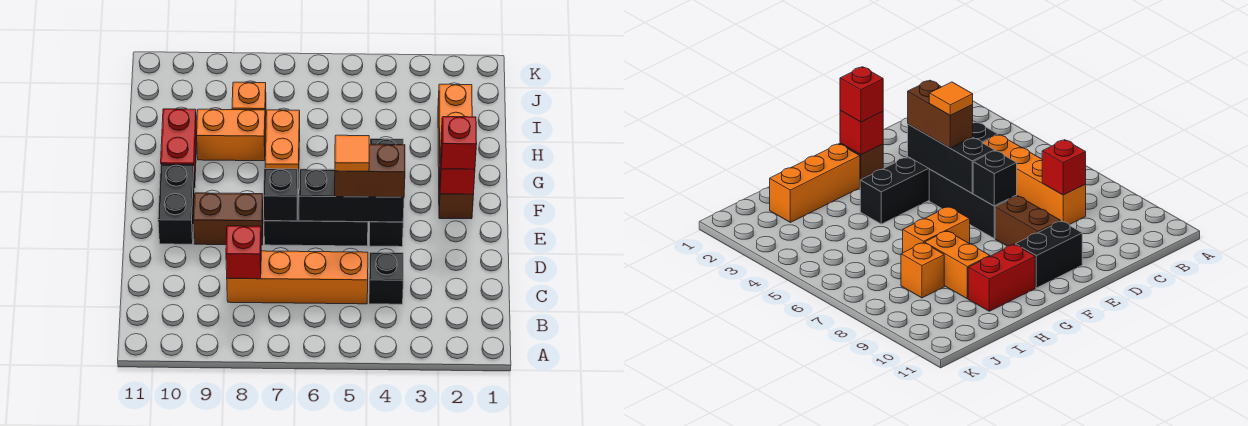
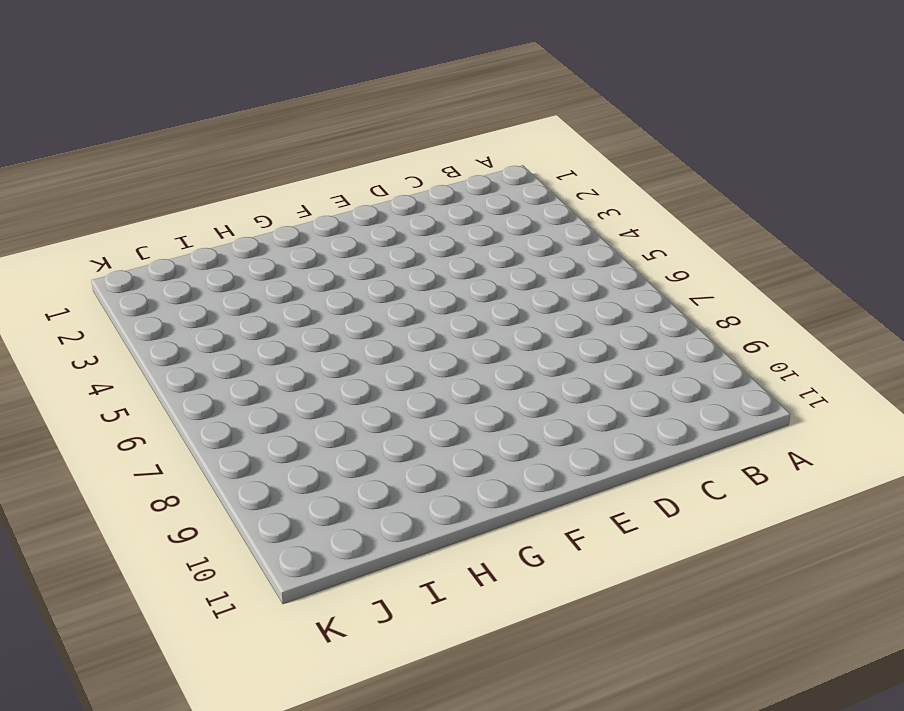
none -> black 1x1 brick [369,252,403,304]
none -> orange 1x4 brick [227,251,368,304]
none -> black 1x3 brick [369,139,403,247]

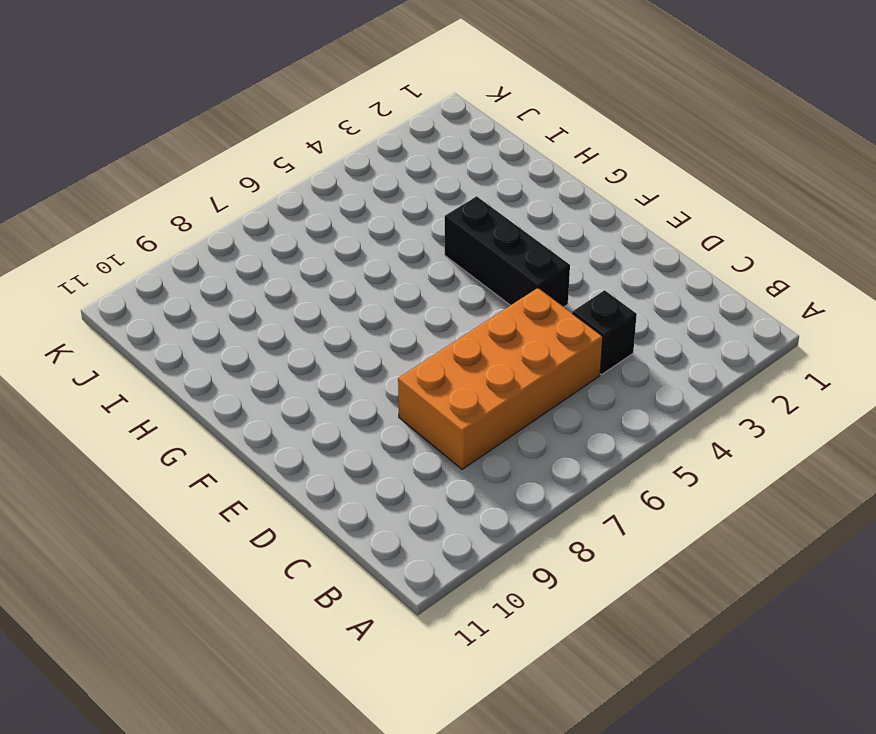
orange 2x4 brick [398,288,603,469] -> orange 1x4 brick [227,251,368,304]
none -> black 1x3 brick [264,194,368,246]
none -> brown 1x2 brick [193,193,263,245]
none -> black 1x2 brick [158,164,195,244]

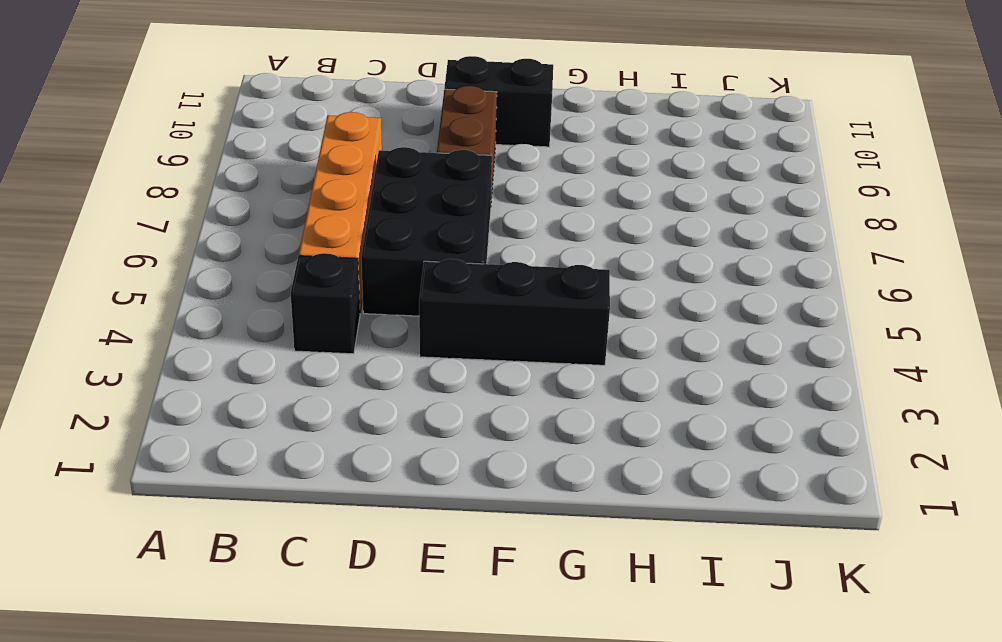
black 2x3 brick [361,147,492,316] -> black 1x3 brick [264,194,368,246]
none -> brown 1x1 brick [439,175,473,219]
none -> orange 1x3 brick [438,84,472,175]
none -> orange 1x2 brick [265,110,300,189]

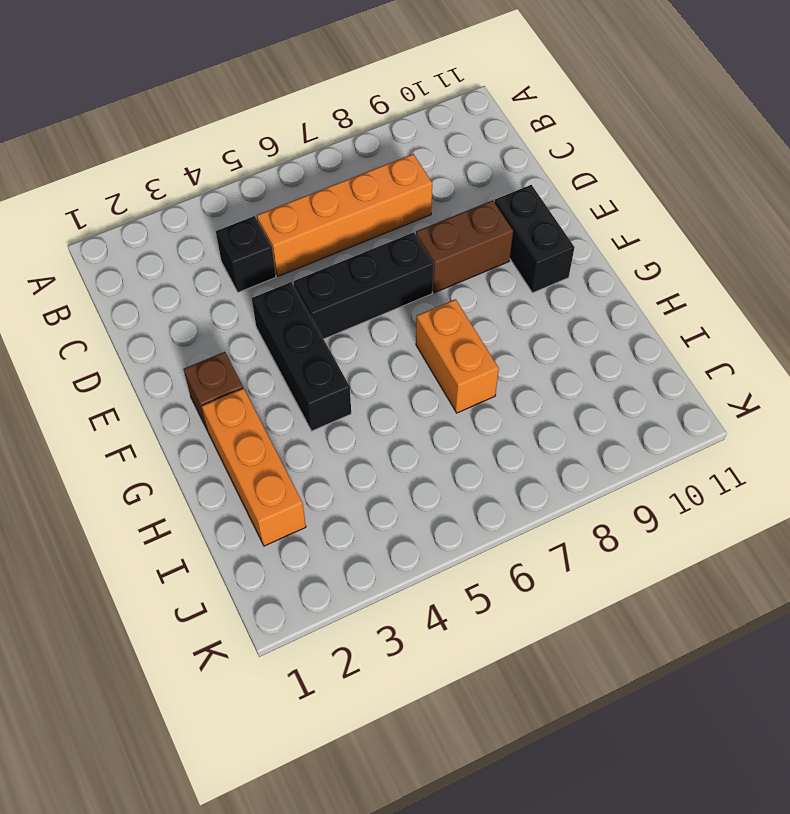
none -> red 1x2 brick [161,109,197,181]
none -> orange 1x2 brick [197,109,265,161]
none -> orange 1x1 brick [232,82,266,130]

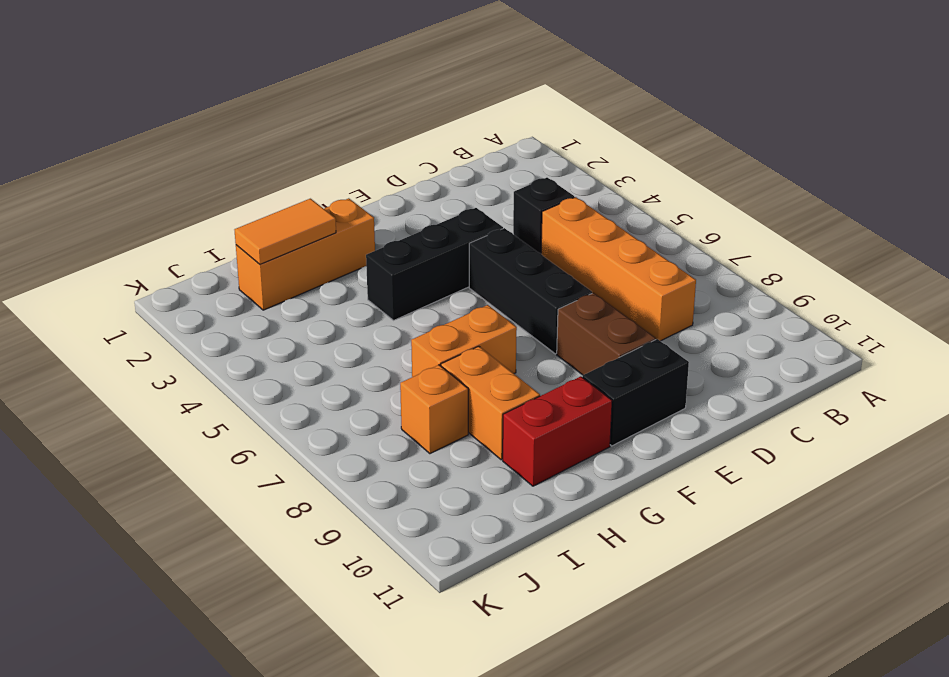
orange 1x2 tile [235,199,336,264] -> none
none -> brown 1x1 brick [439,175,473,219]
none -> red 1x1 brick [226,226,261,279]
none -> black 1x3 brick [299,169,404,222]

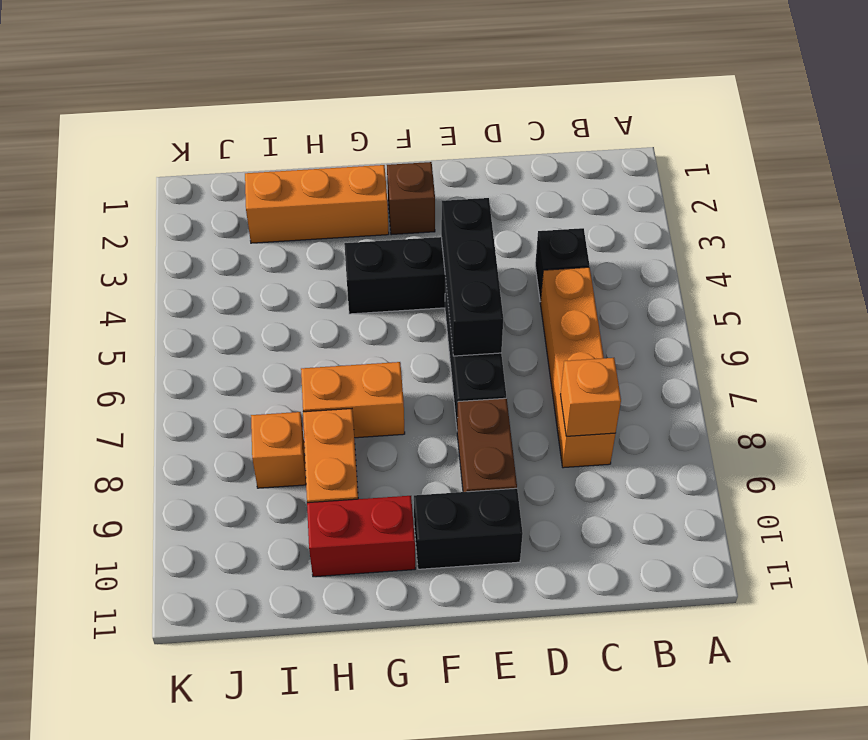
orange 1x1 brick [560,358,621,436] -> red 1x1 brick [226,226,261,279]
none -> black 1x1 brick [263,169,298,221]
none -> red 1x1 brick [440,154,475,194]
none -> brown 1x2 brick [335,144,405,197]

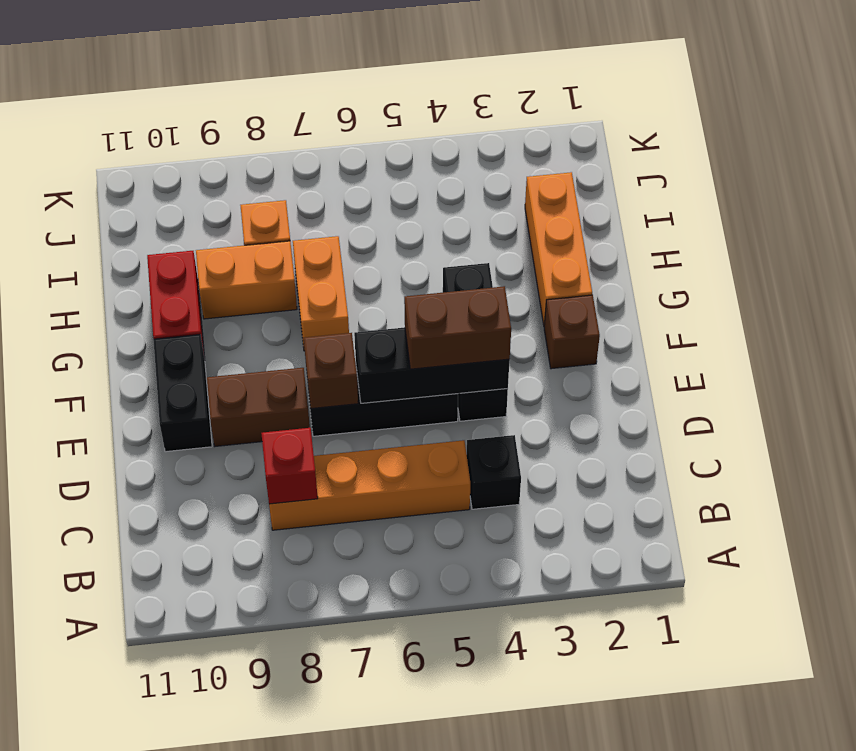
brown 1x1 brick [304,333,358,409] -> black 1x1 brick [263,169,298,221]
none -> red 1x1 brick [440,154,475,194]
none -> red 1x1 brick [441,117,477,169]
none -> orange 1x1 tile [335,135,369,171]

